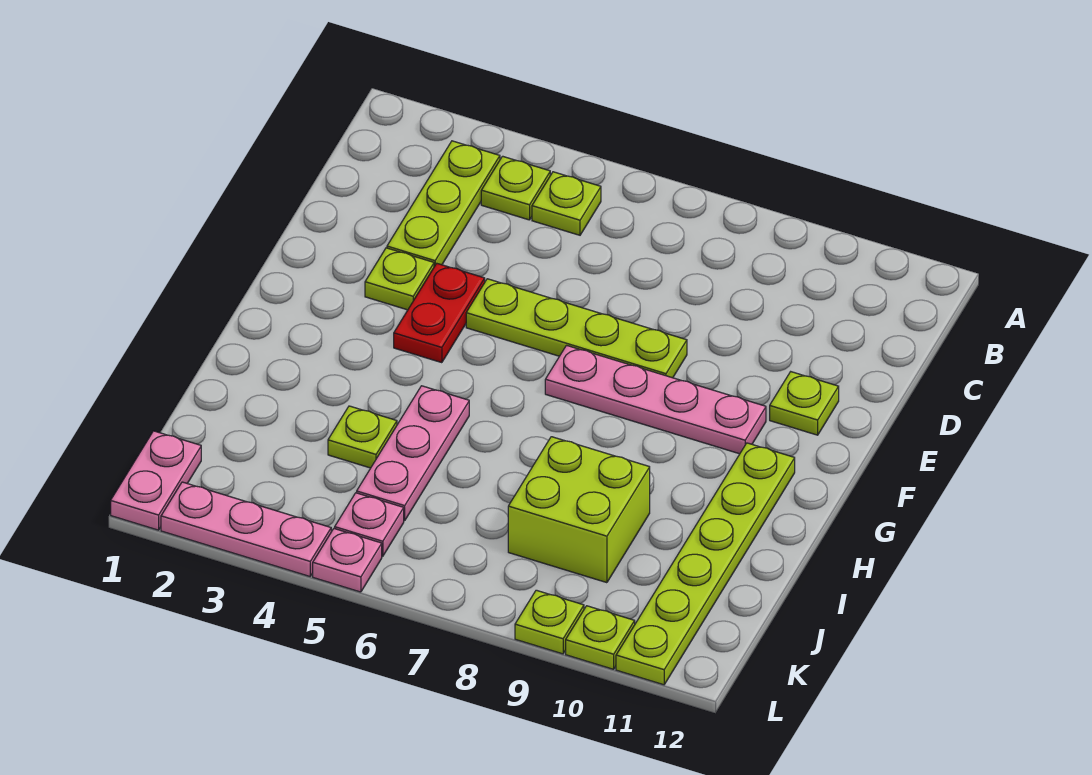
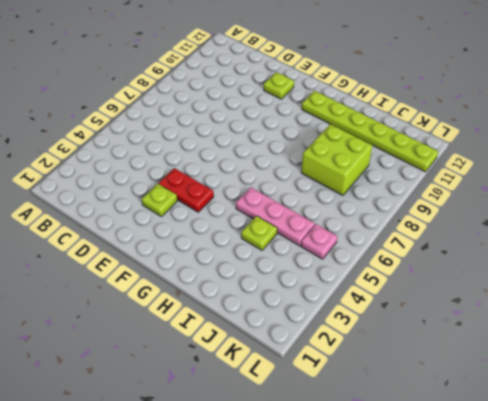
none -> lime 1x3 plate [387,141,500,267]
none -> lime 1x1 plate [481,156,550,220]
none -> lime 1x1 plate [532,172,601,235]

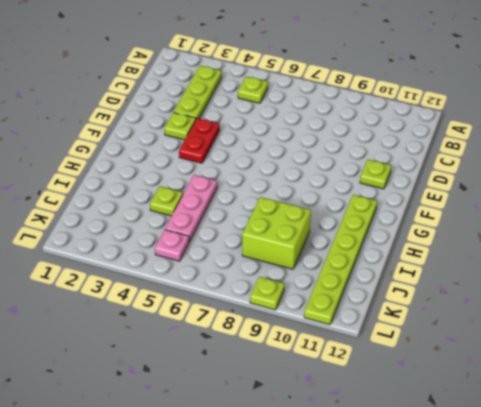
none -> lime 1x1 plate [481,156,550,220]
none -> lime 1x4 plate [466,279,687,378]
none -> pink 1x4 plate [545,345,766,454]

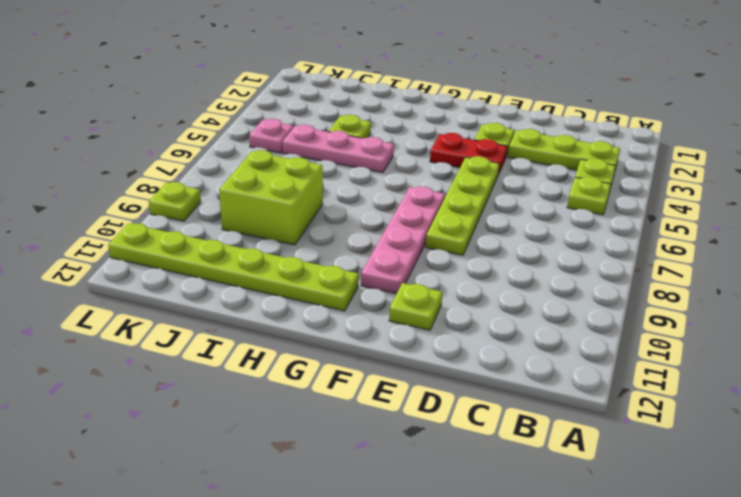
none -> pink 1x2 plate [111,431,201,530]
none -> pink 1x3 plate [161,482,331,576]
none -> pink 1x1 plate [313,529,382,592]

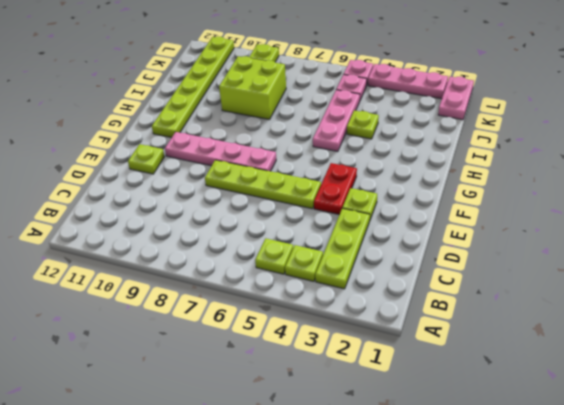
none -> lime 1x1 plate [566,606,635,669]

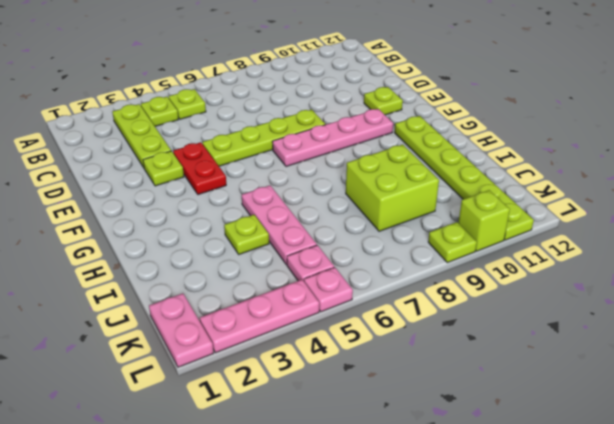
lime 1x1 brick [458,190,510,251] -> lime 1x1 plate [566,606,635,669]

